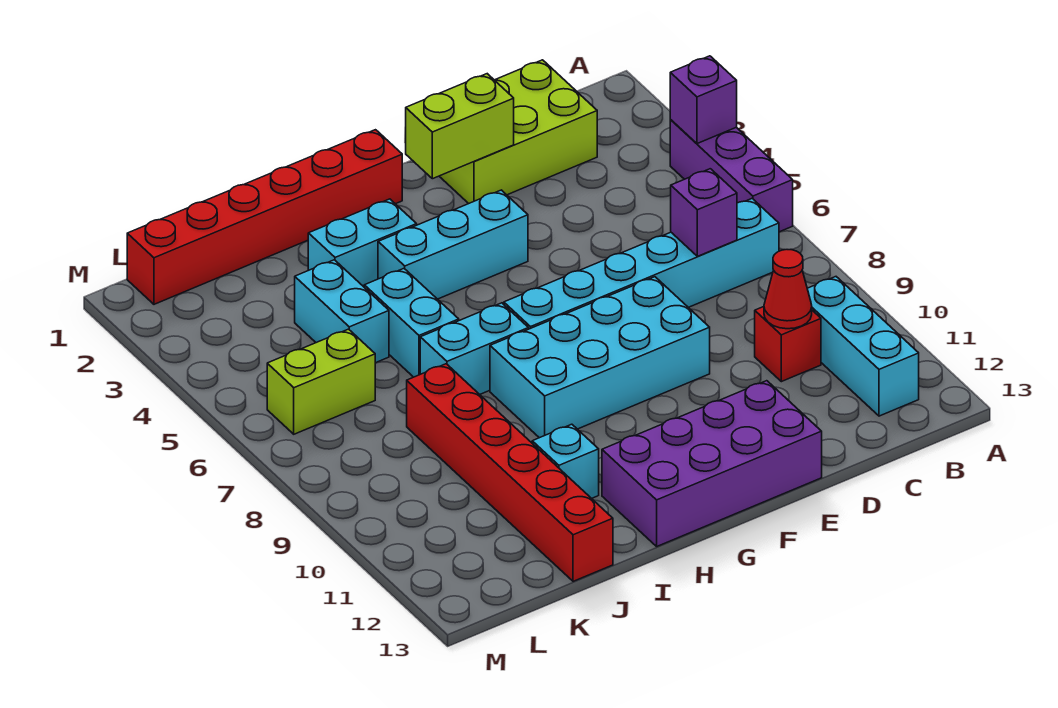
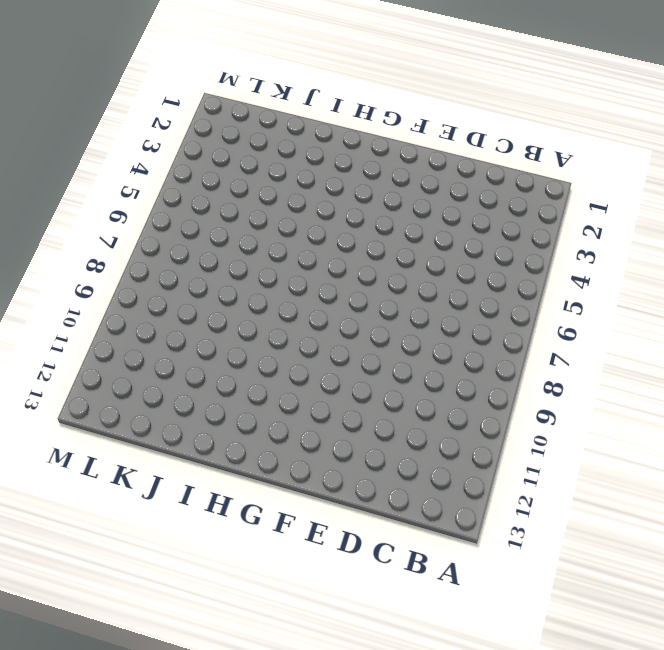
none -> purple 1x3 brick [670,120,793,232]
none -> cyan 1x6 brick [504,199,779,329]
none -> cyan 1x3 brick [807,277,919,416]

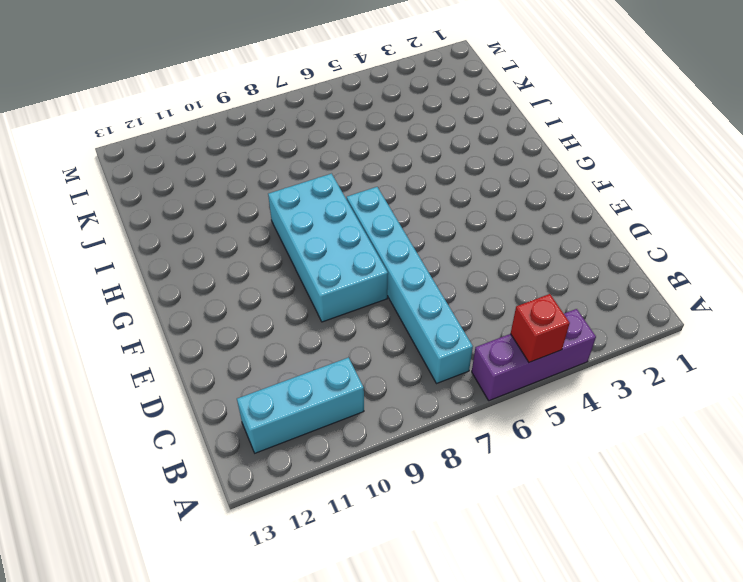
red 1x1 brick [511,294,570,362] -> red 1x1 brick moved to [755,307,821,382]
none -> lime 2x3 brick [439,60,597,204]
none -> purple 2x4 brick [602,381,822,546]
none -> cyan 1x3 brick [378,190,528,299]

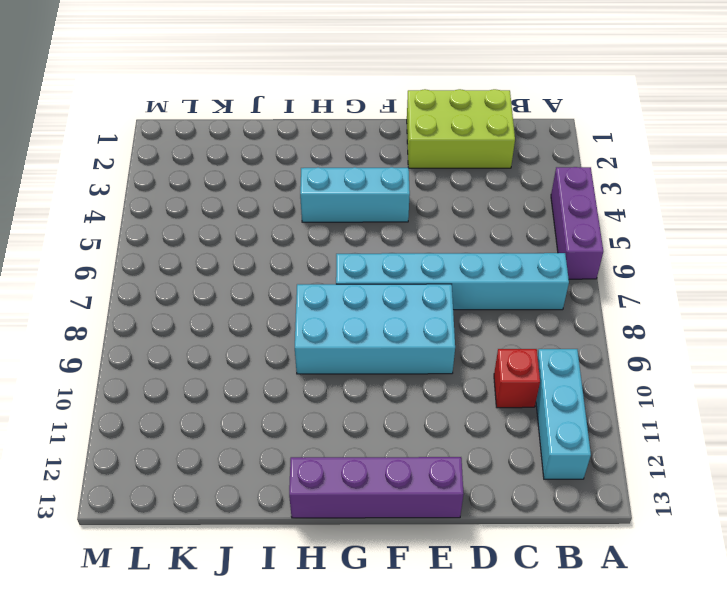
purple 1x4 brick [289,457,464,518] -> purple 2x4 brick [602,381,822,546]
none -> red 1x6 brick [127,130,402,304]
none -> cyan 1x2 brick [308,199,417,287]
none -> cyan 1x2 brick [420,303,528,394]

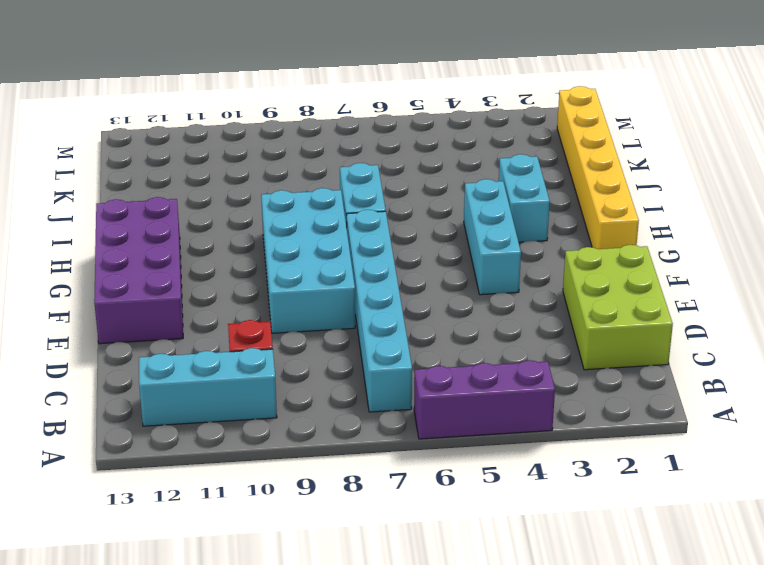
yellow 1x6 brick [557,86,639,249] -> red 1x6 brick [127,130,402,304]
none -> cyan 1x2 brick [364,269,459,377]
none -> cyan 1x1 brick [532,424,599,498]
none -> cyan 1x2 brick [295,260,389,363]

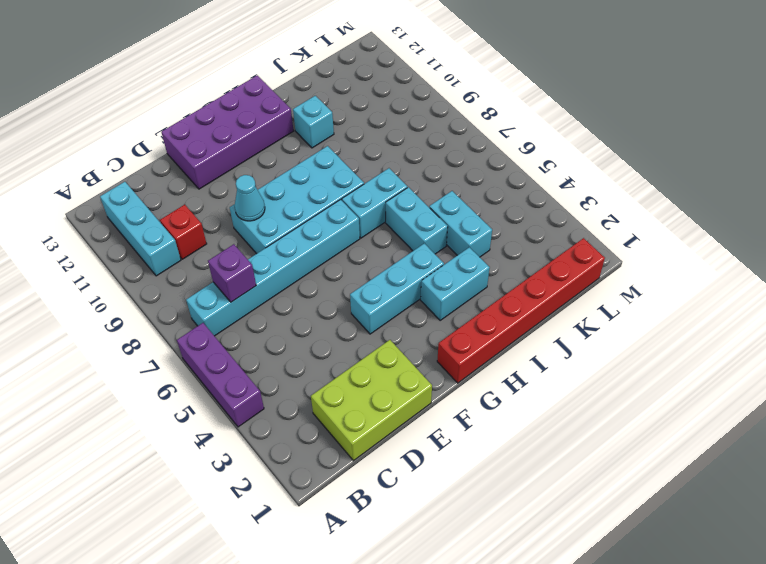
cyan 1x1 cone [235,175,265,221] -> none
none -> red 1x6 brick [407,364,613,581]
none -> lime 1x2 brick [267,329,375,434]
none -> purple 1x1 brick [670,56,737,144]

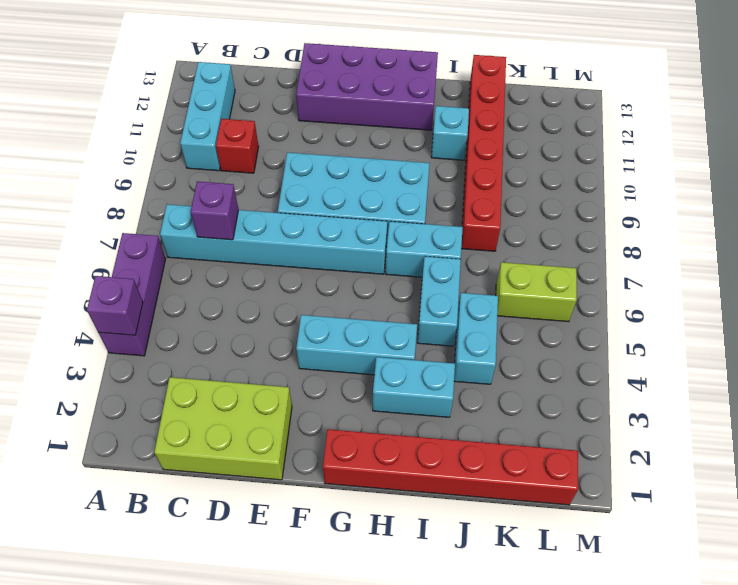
none -> red 1x1 cone [764,250,812,329]
none -> lime 1x2 brick [406,74,514,179]

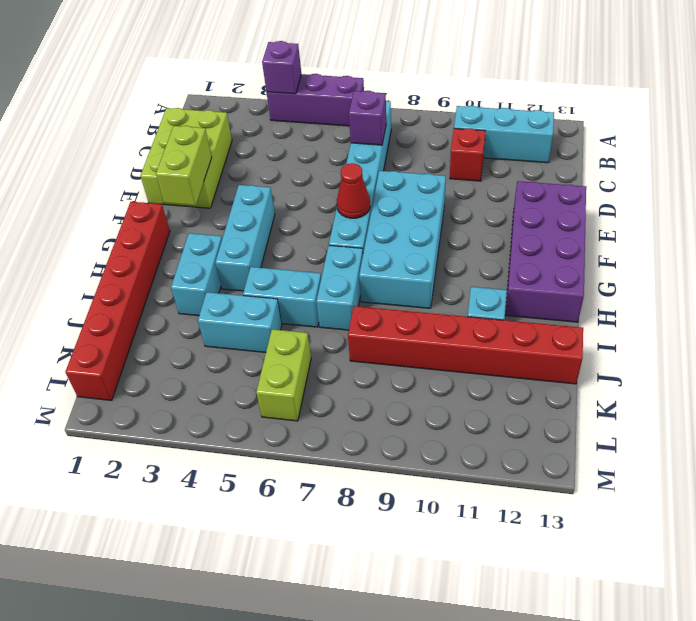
red 1x1 cone [337,163,370,218] -> red 1x1 cone moved to [764,250,812,329]

